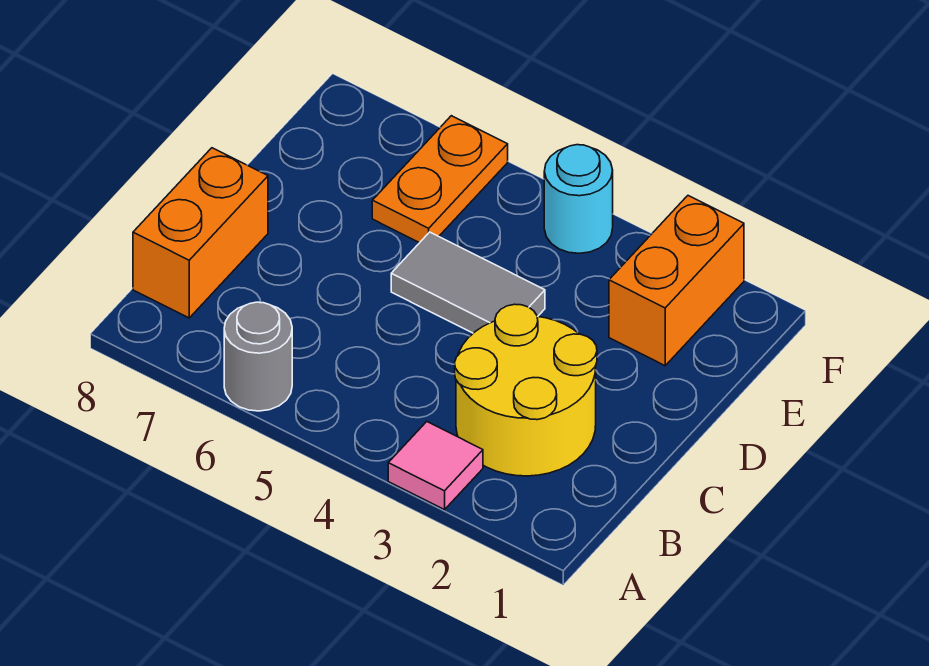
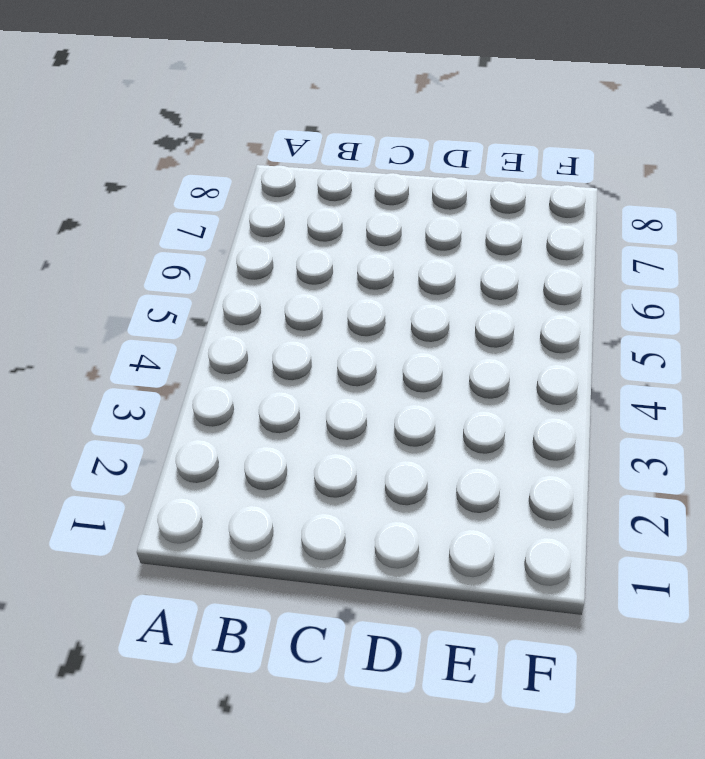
none -> pink 1x1 tile [388,422,483,510]
none -> grey 1x1 round brick [224,302,292,411]

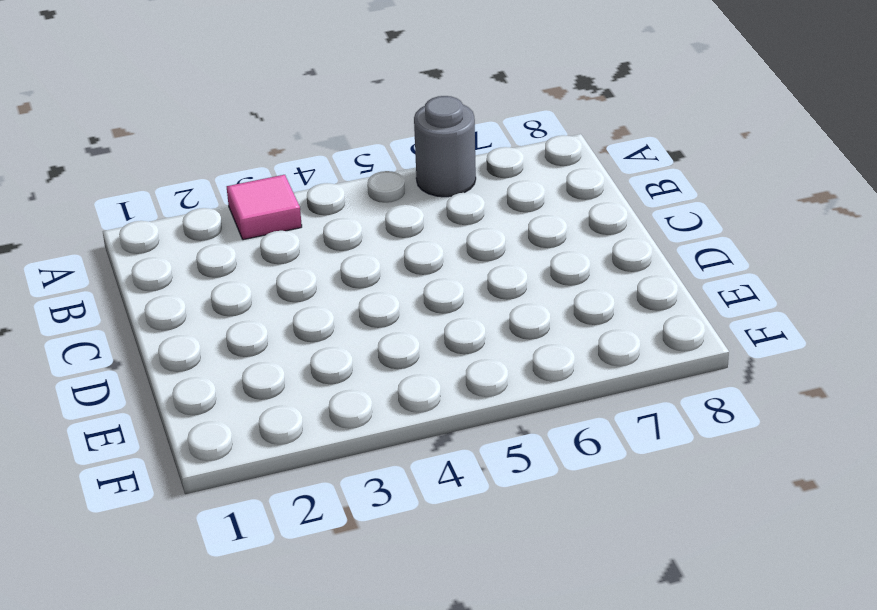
none -> yellow 2x2 round brick [455,304,597,476]
none -> orange 1x2 brick [133,148,268,318]

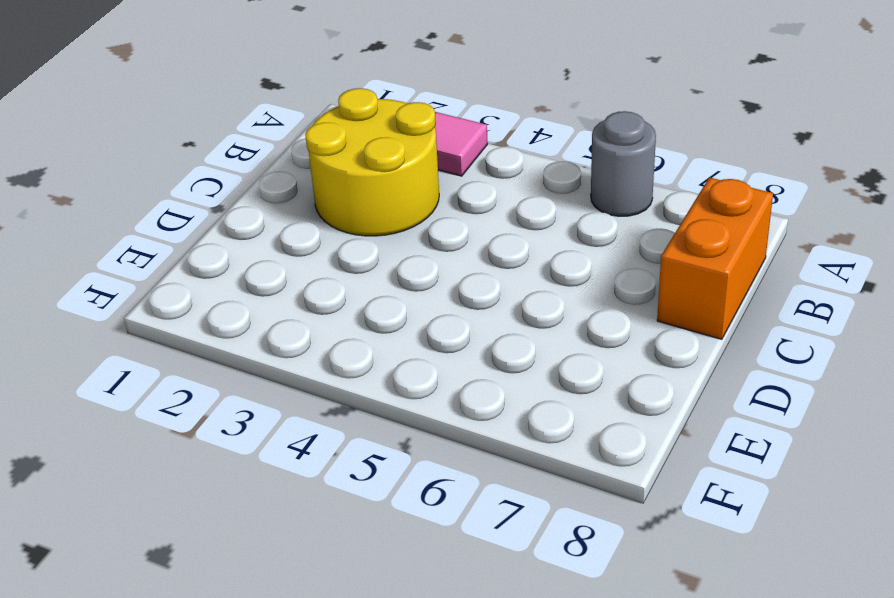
none -> grey 1x2 tile [391,232,545,333]
none -> orange 1x2 brick [609,196,744,366]

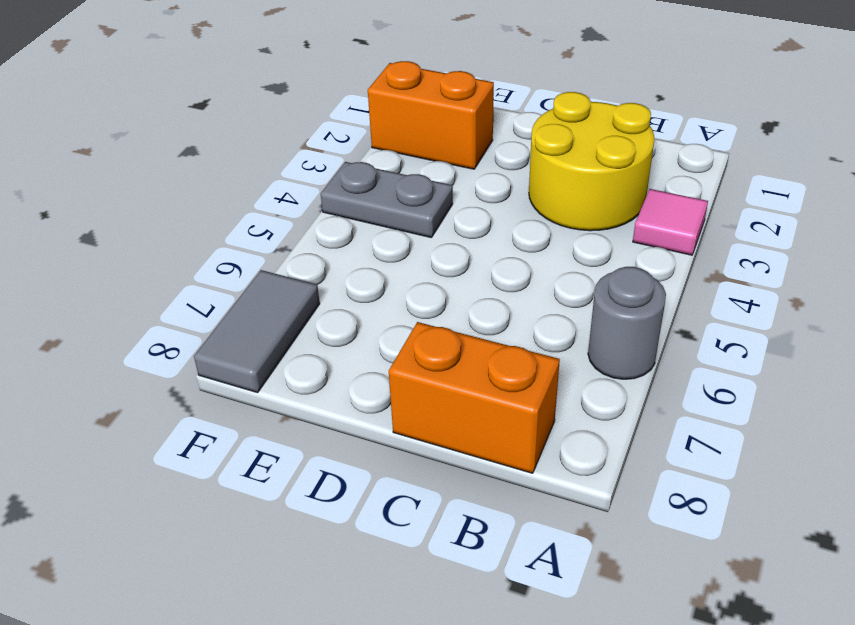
grey 1x2 plate [321,162,453,238] -> cyan 1x1 round brick [544,145,613,253]
grey 1x2 tile [194,270,320,393] -> grey 1x2 tile moved to [391,232,545,333]
none -> orange 1x2 plate [372,116,508,243]

